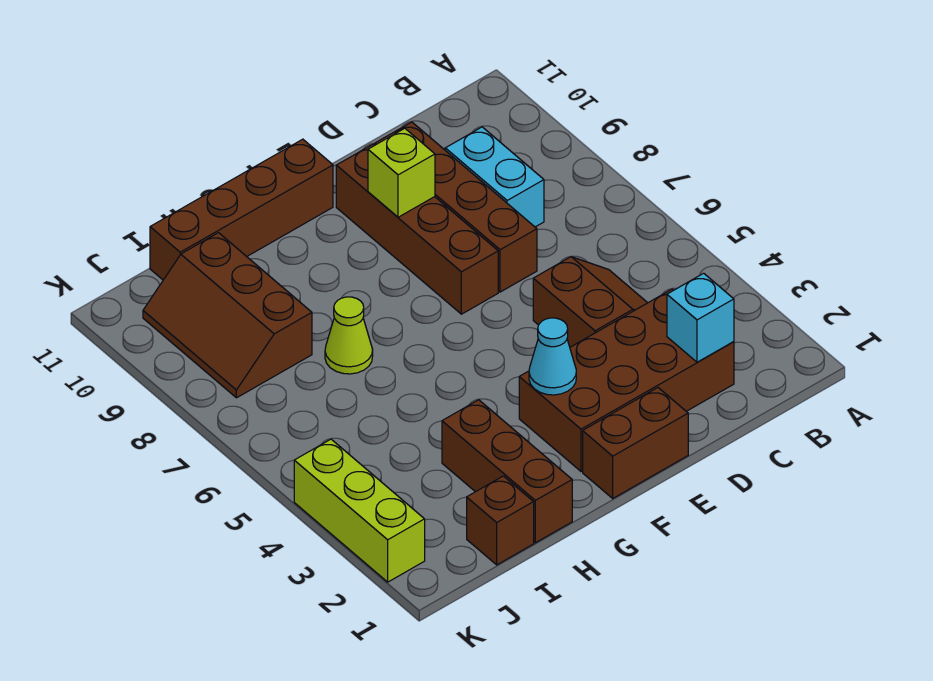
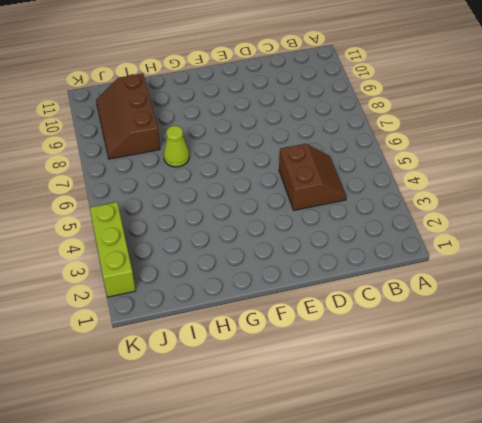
none -> brown 2x4 brick [519,289,734,471]
none -> cyan 1x2 brick [445,127,544,227]
none -> brown 1x4 brick [375,122,537,292]

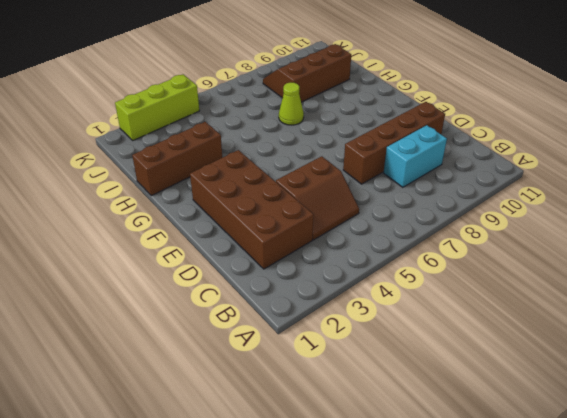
none -> brown 1x2 brick [583,388,688,498]
none -> brown 1x4 brick [336,144,498,314]
none -> brown 1x4 brick [150,139,333,280]

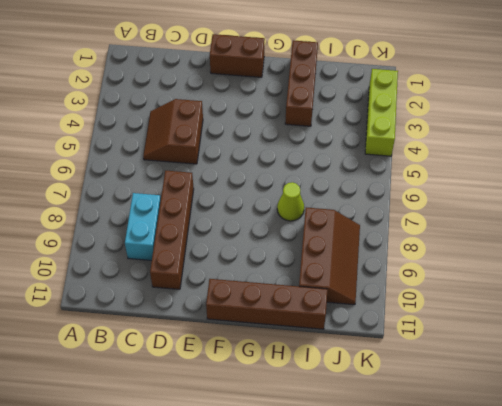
none -> brown 2x4 brick [519,289,734,471]
none -> brown 1x4 brick [336,144,498,314]
none -> brown 1x1 brick [467,476,534,565]

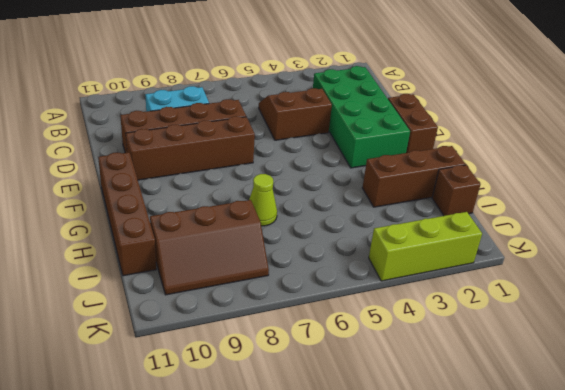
green 2x4 brick [313,66,410,168] -> brown 2x4 brick [519,289,734,471]
none -> cyan 1x1 brick [667,273,734,362]
none -> lime 1x1 brick [368,128,435,217]
none -> cyan 1x1 cone [529,318,576,395]

